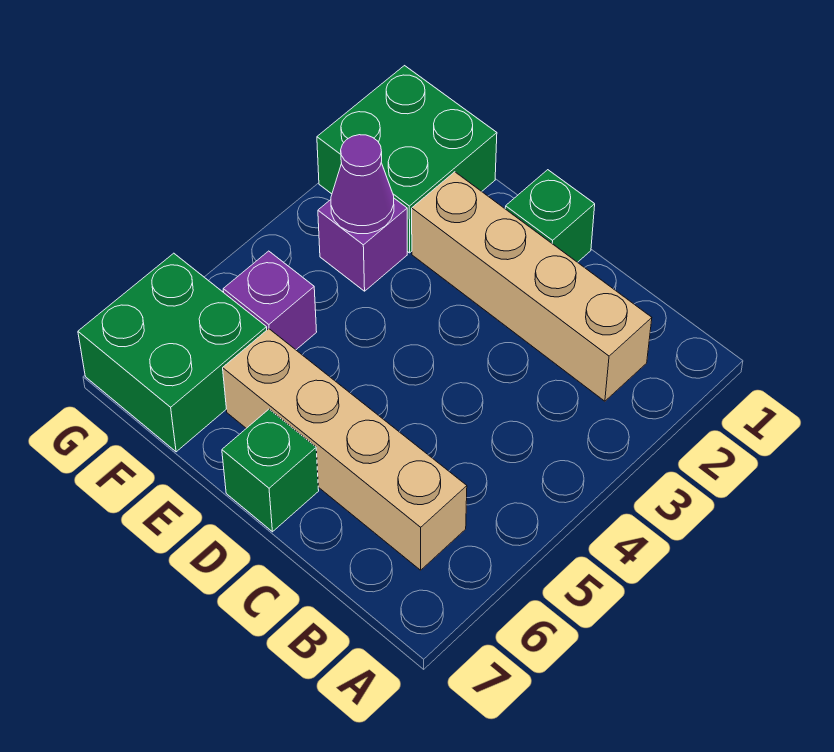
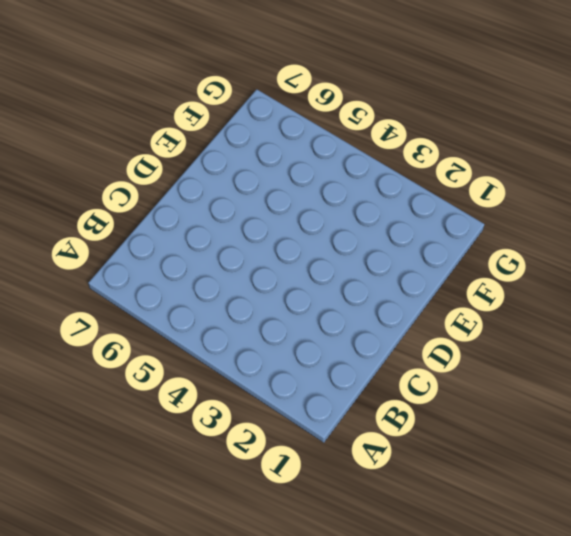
none -> tan 1x4 brick [412,172,652,401]
none -> tan 1x4 brick [223,329,467,570]

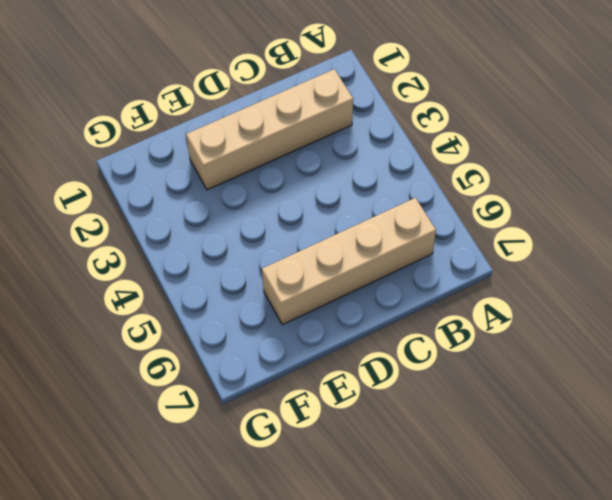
none -> green 1x1 brick [505,170,595,262]
none -> green 1x1 brick [222,409,319,532]

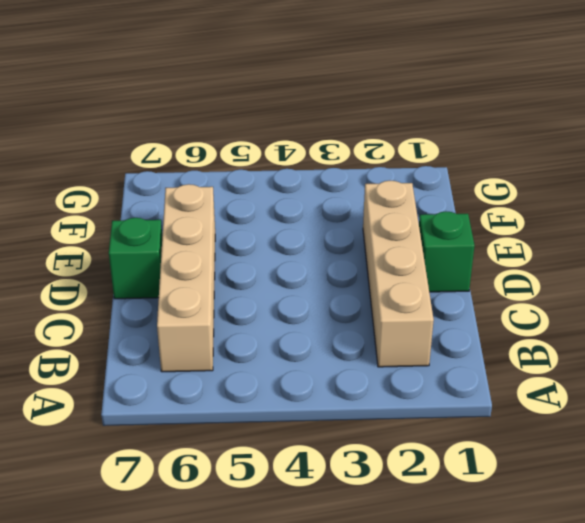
none -> green 2x2 brick [317,66,497,253]
none -> purple 1x1 brick [318,198,407,291]

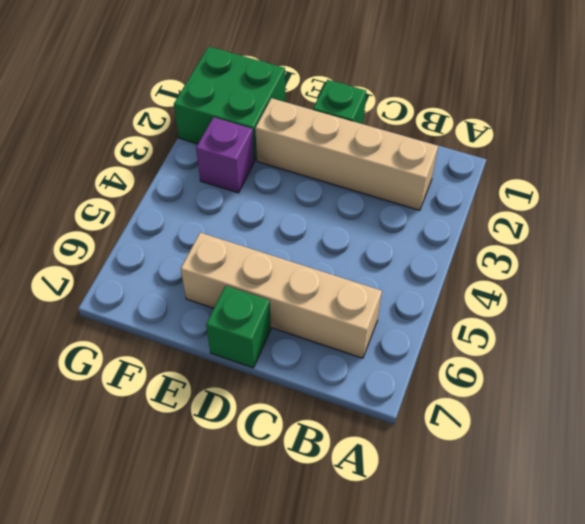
none -> purple 1x1 brick [223,251,317,350]
none -> green 2x2 brick [78,253,267,452]

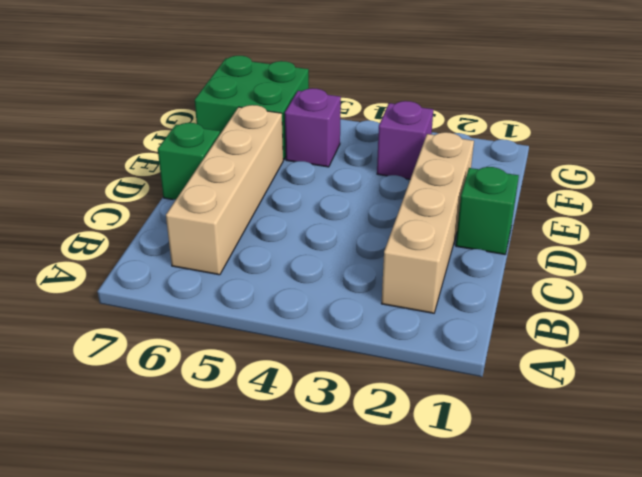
none -> green 2x2 brick [317,66,497,253]
none -> purple 1x1 cone [331,135,394,234]

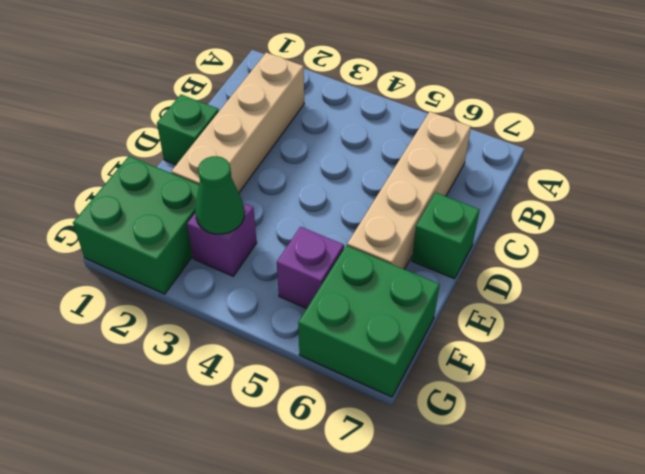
green 1x1 cone [195,156,244,234] -> purple 1x1 cone [331,135,394,234]

